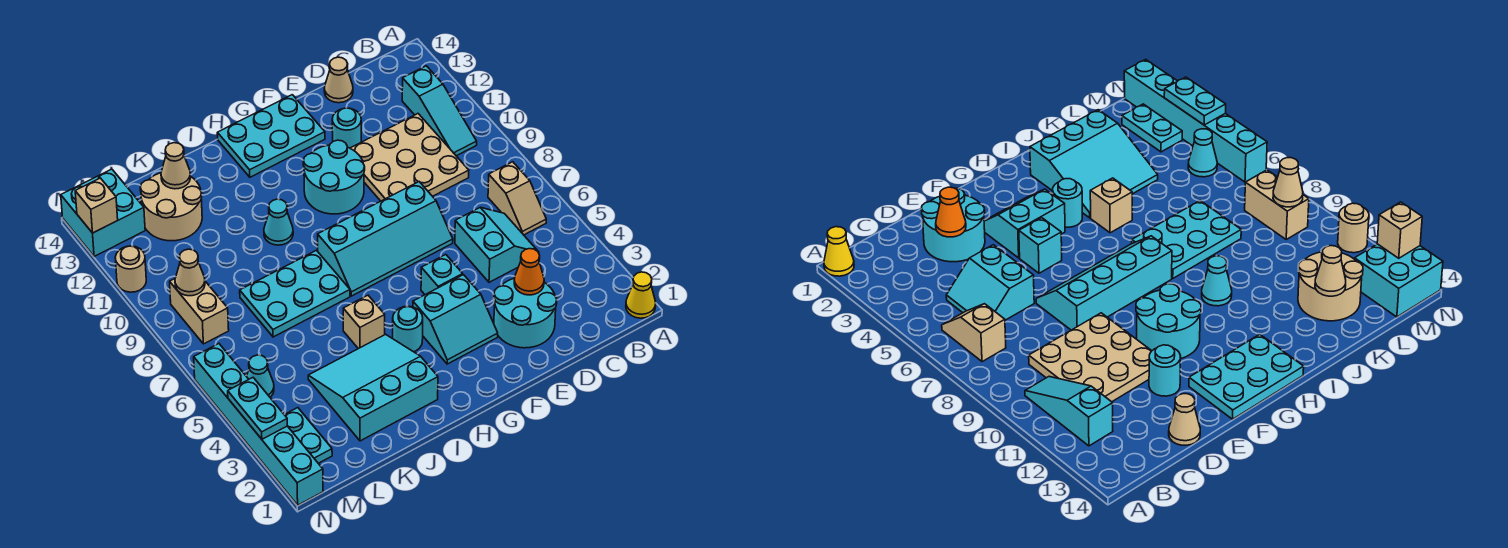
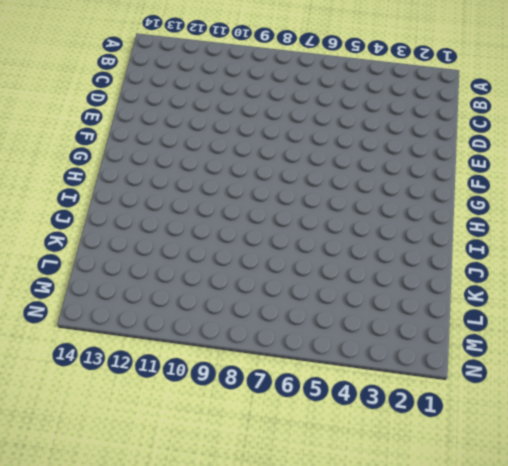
none -> yellow 1x1 cone [626,272,656,318]
none -> tan 1x2 slope [488,162,546,235]
none -> cyan 1x3 slope [402,66,477,156]
none -> cyan 2x2 slope [455,207,539,282]

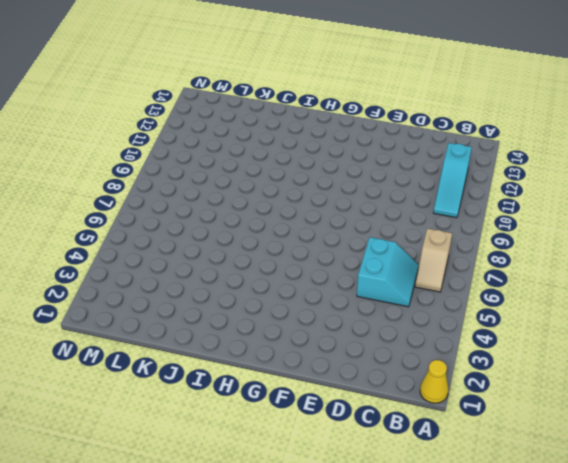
none -> tan 3x3 plate [350,114,469,201]
none -> cyan 2x2 round brick [494,279,557,348]
none -> tan 1x1 cone [324,57,353,103]
none -> cyan 2x4 slope [318,182,453,296]

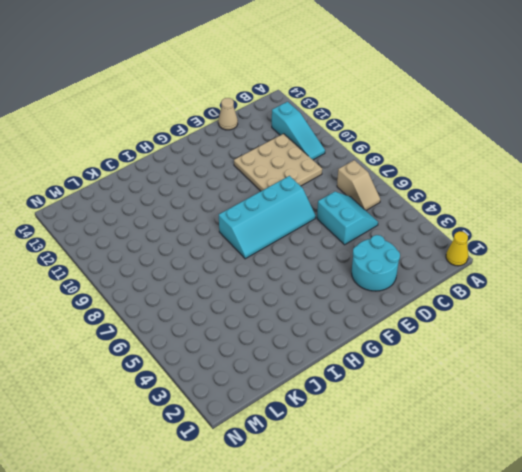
none -> cyan 1x1 round brick [332,108,361,148]
none -> cyan 2x2 slope [413,275,498,364]
none -> cyan 1x1 brick [421,255,463,295]
none -> cyan 2x2 round brick [303,140,365,214]

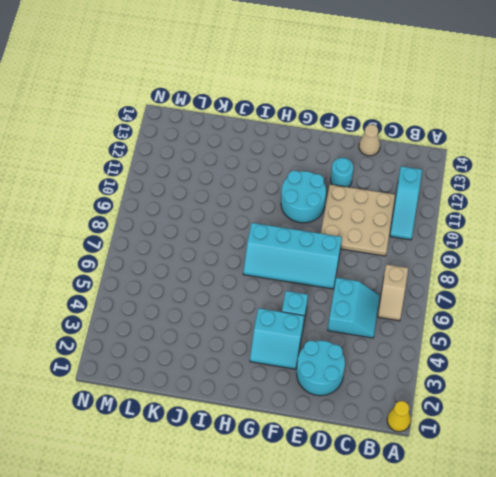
none -> cyan 2x3 plate [217,95,325,177]
none -> cyan 1x1 round brick [393,306,423,352]
none -> cyan 3x3 slope [308,334,438,441]
none -> tan 1x1 brick [343,295,385,349]

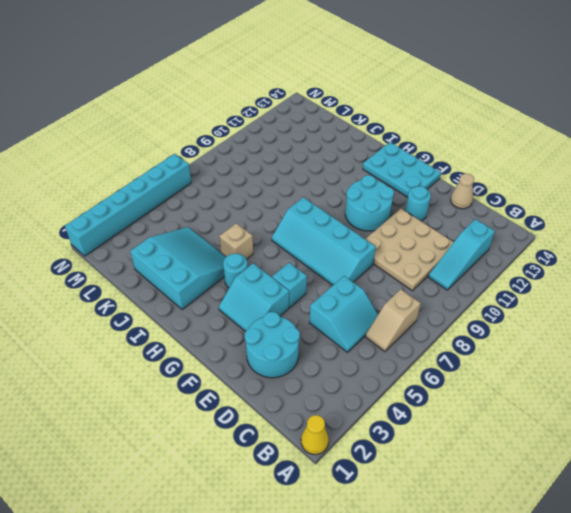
none -> cyan 2x3 plate [240,250,350,337]
none -> cyan 1x1 cone [264,199,293,245]
none -> tan 2x2 round brick [140,173,202,241]
none -> cyan 1x2 plate [284,408,332,463]

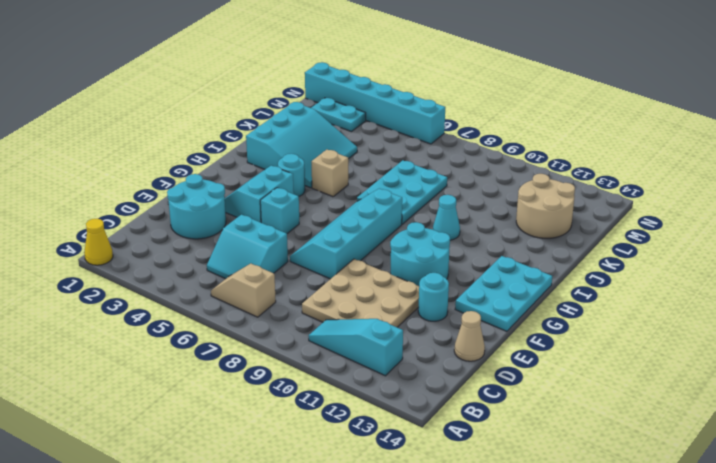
none -> cyan 1x1 cone [247,355,274,397]
none -> tan 1x2 brick [170,279,229,344]
none -> cyan 2x2 brick [61,169,145,257]
none -> tan 1x1 round brick [115,246,146,292]

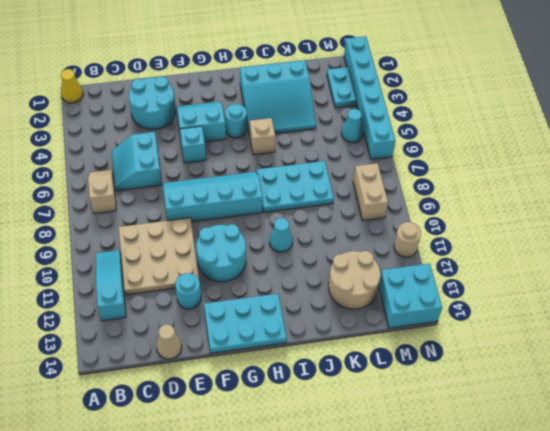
none -> orange 1x1 cone [514,249,544,295]
none -> tan 1x1 cone [161,143,190,189]
none -> tan 1x1 cone [175,249,205,296]
none -> cyan 1x2 plate [228,378,287,439]

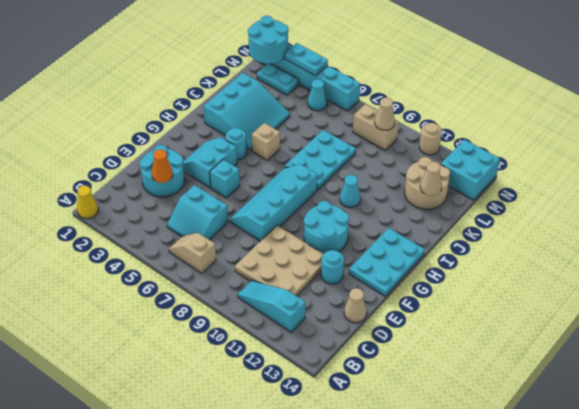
cyan 2x2 round brick [248,16,288,64] -> none
none -> tan 1x1 brick [75,178,118,233]

